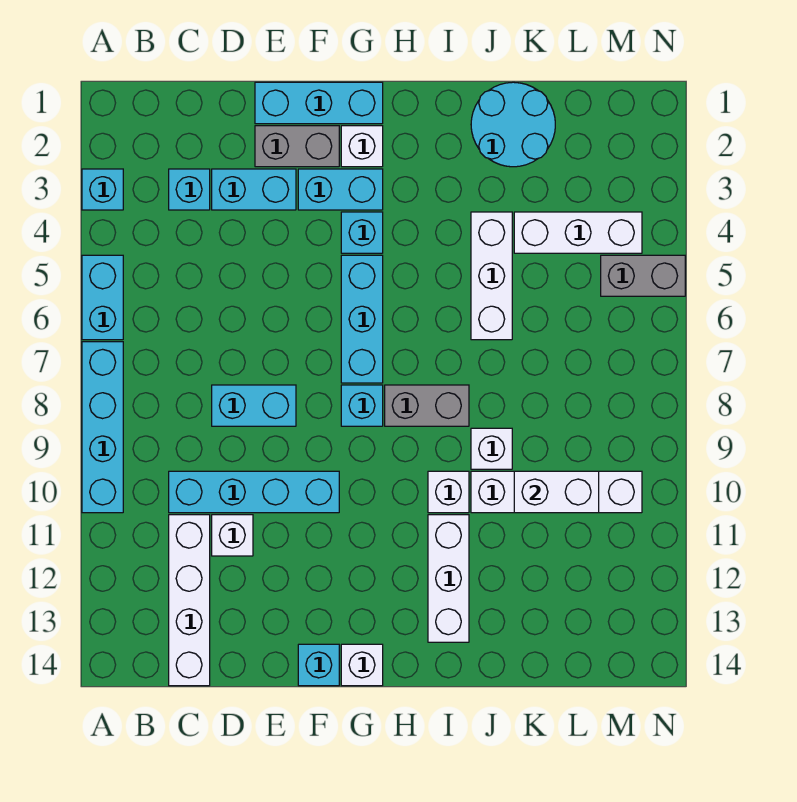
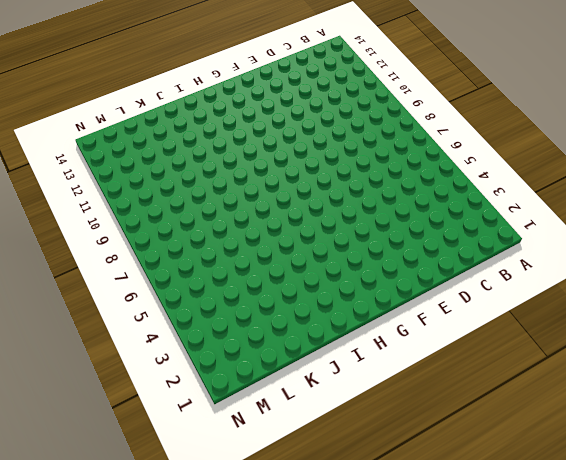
none -> cyan 1x1 brick [82,169,123,210]
none -> cyan 1x2 brick [82,255,123,340]
none -> cyan 1x4 brick [82,342,123,513]

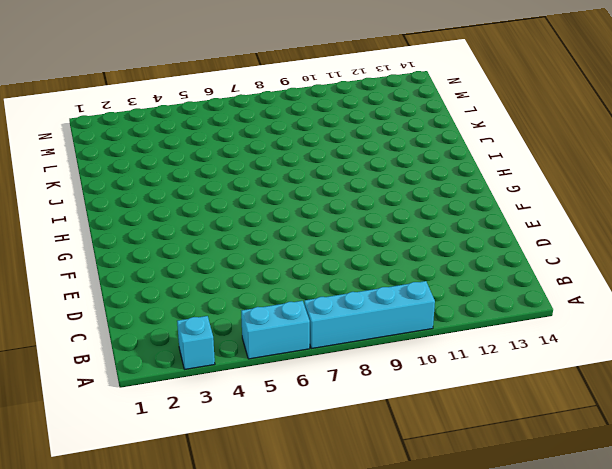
none -> cyan 1x1 brick [169,169,210,210]
none -> cyan 1x4 brick [169,471,339,513]
none -> white 1x4 brick [169,515,210,686]

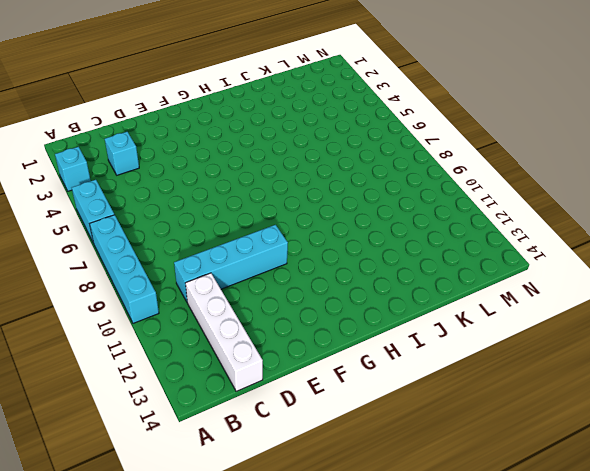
none -> cyan 1x2 brick [212,169,296,210]
none -> cyan 1x2 brick [212,385,296,426]
none -> white 1x1 brick [212,515,253,556]

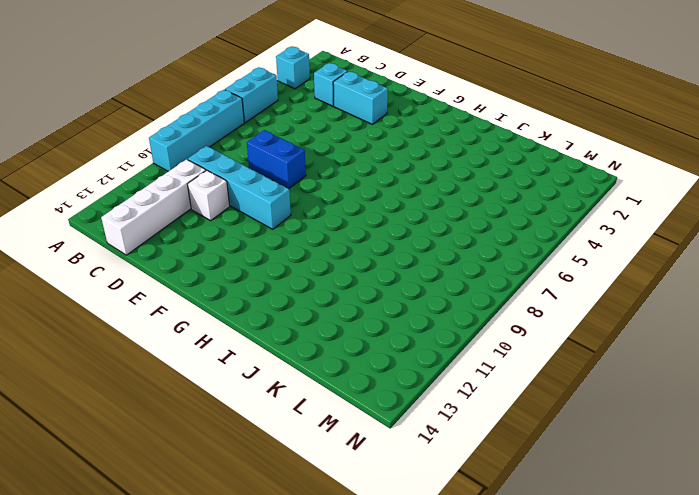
blue 1x2 brick [247,130,306,189] -> cyan 1x2 brick [212,385,296,426]
none -> cyan 1x3 brick [255,82,383,124]
none -> grey 1x2 brick [255,126,339,167]
none -> cyan 1x2 brick [298,169,383,210]

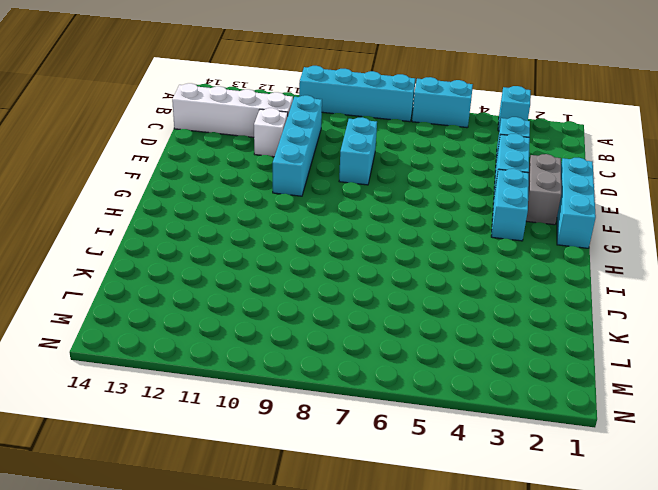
none -> cyan 1x1 brick [298,644,339,686]
none -> white 1x1 brick [341,126,383,167]
none -> cyan 1x1 brick [341,212,383,253]

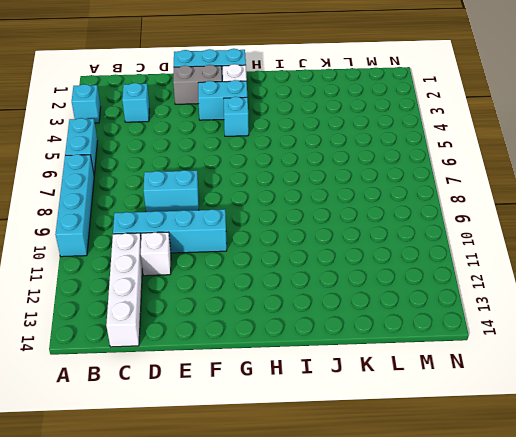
none -> cyan 1x2 brick [212,169,296,210]
none -> cyan 1x1 brick [298,644,339,686]
none -> cyan 1x3 brick [341,255,383,383]

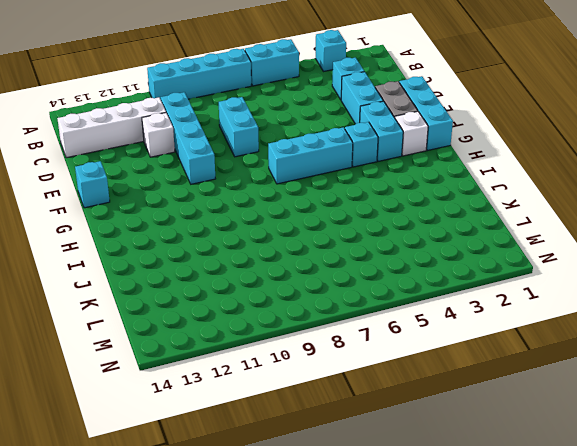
none -> cyan 1x1 brick [341,385,383,426]
none -> white 1x1 brick [341,644,383,686]
none -> grey 1x2 brick [385,385,469,426]

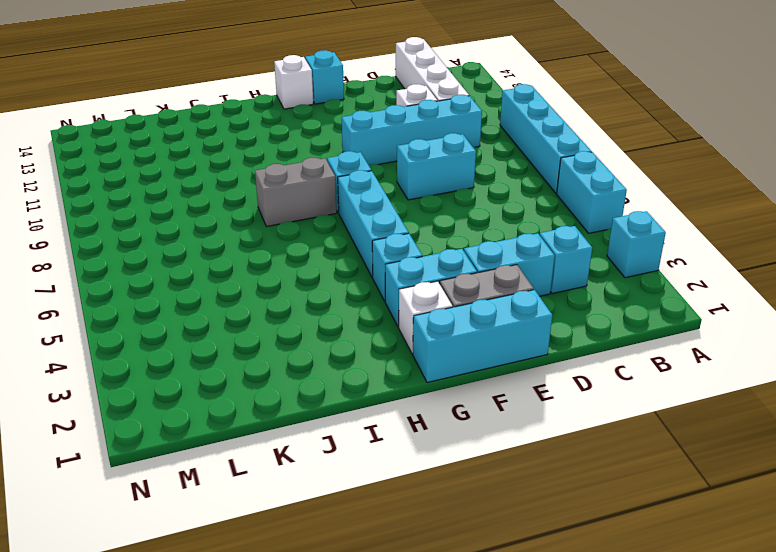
none -> white 1x1 brick [428,471,469,513]
none -> white 1x3 brick [428,515,469,642]
none -> cyan 2x2 round brick [471,82,555,167]

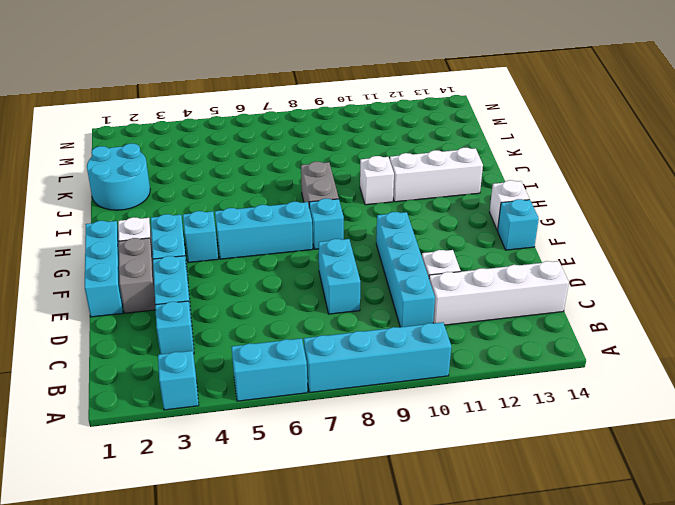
none -> white 1x3 brick [471,212,512,340]
none -> white 1x1 brick [471,428,512,469]
none -> white 1x4 brick [471,471,642,513]

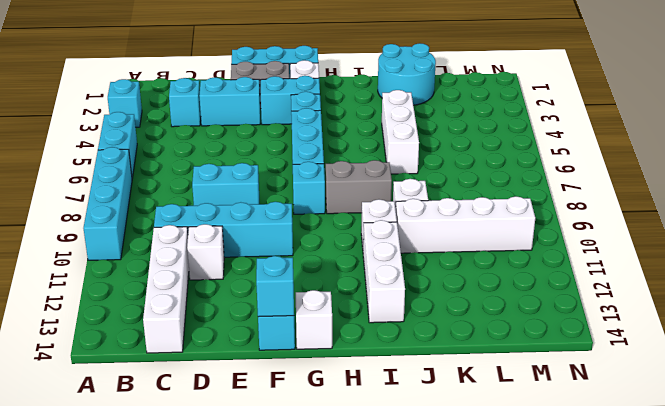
cyan 1x1 brick [256,256,294,317] -> none
none -> white 1x3 brick [514,212,642,253]
none -> grey 1x2 brick [601,255,685,296]
none -> white 1x2 brick [514,471,599,513]

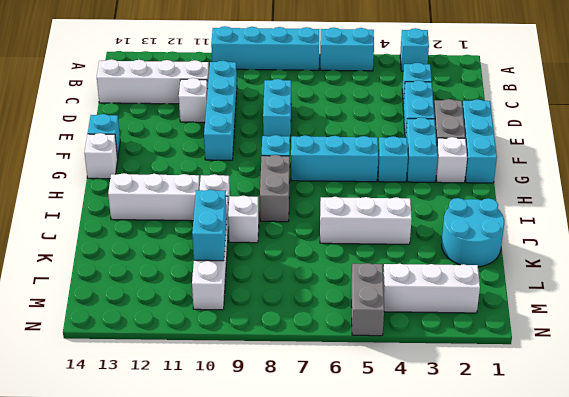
cyan 1x2 brick [192,190,227,261] -> white 1x2 brick [514,471,599,513]
white 1x3 brick [383,264,480,313] -> white 1x3 brick turned to [514,212,642,253]

